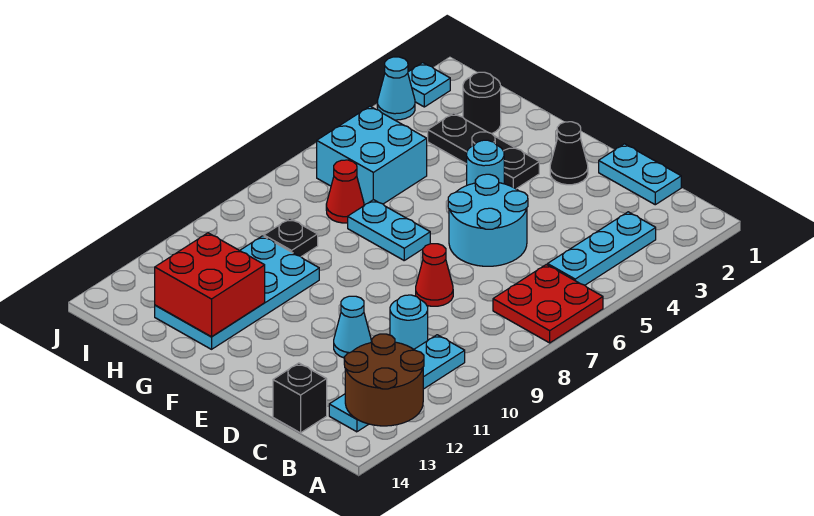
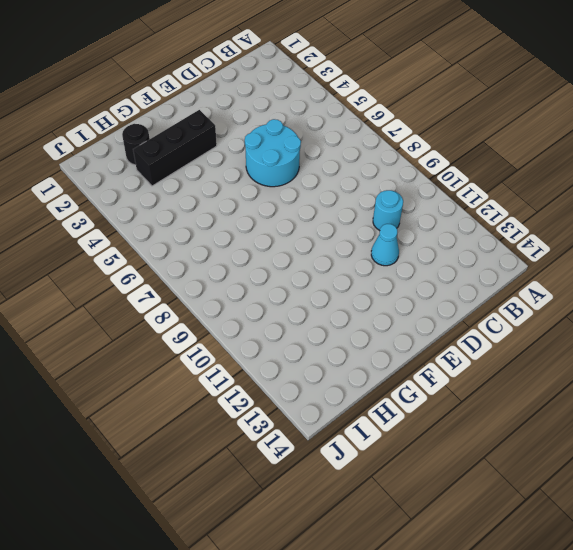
black 1x3 brick [133,110,217,186] -> black 1x3 plate [428,113,539,189]
none -> red 2x2 plate [493,265,603,343]
none -> cyan 1x3 plate [548,212,656,285]
none -> cyan 1x4 plate [329,335,465,432]

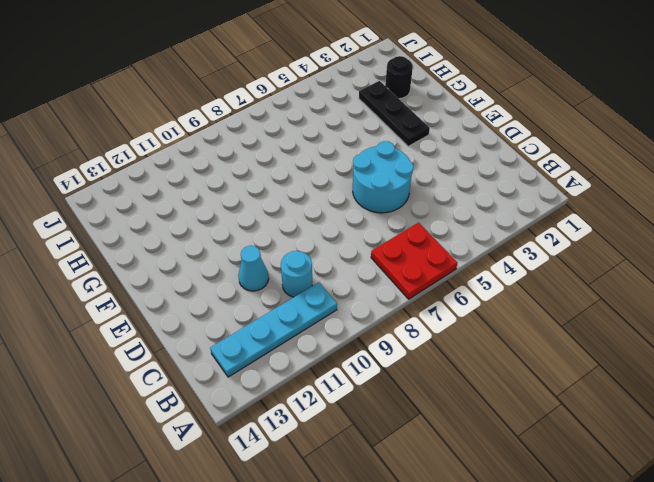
none -> cyan 1x3 plate [548,212,656,285]
none -> cyan 1x2 plate [599,144,681,205]
none -> black 1x1 brick [273,363,327,433]

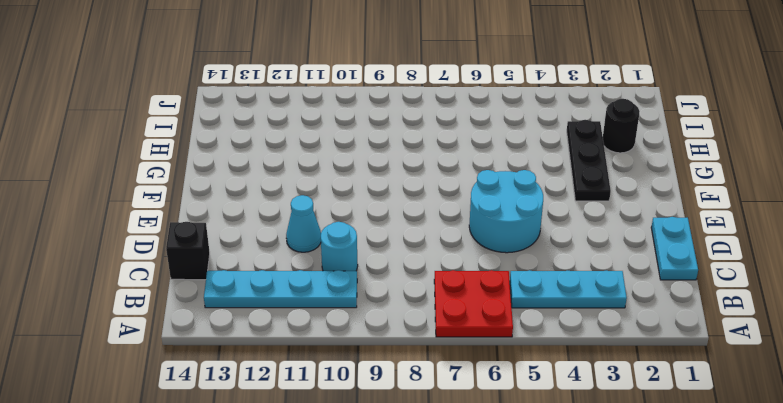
none -> red 1x1 cone [416,244,453,306]
none -> black 1x1 cone [550,122,588,185]
none -> cyan 1x1 round brick [467,140,504,185]

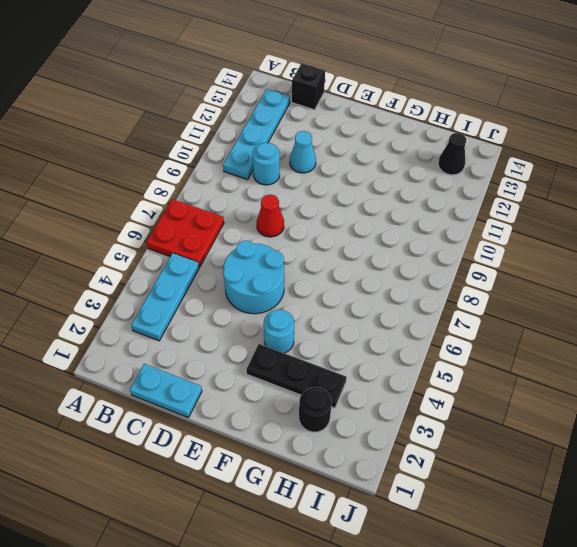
black 1x1 cone [438,133,466,175] -> black 1x1 cone moved to [550,122,588,185]
none -> cyan 1x2 plate [348,200,430,260]
none -> cyan 2x4 plate [155,236,319,349]
none -> cyan 2x2 brick [317,106,427,205]

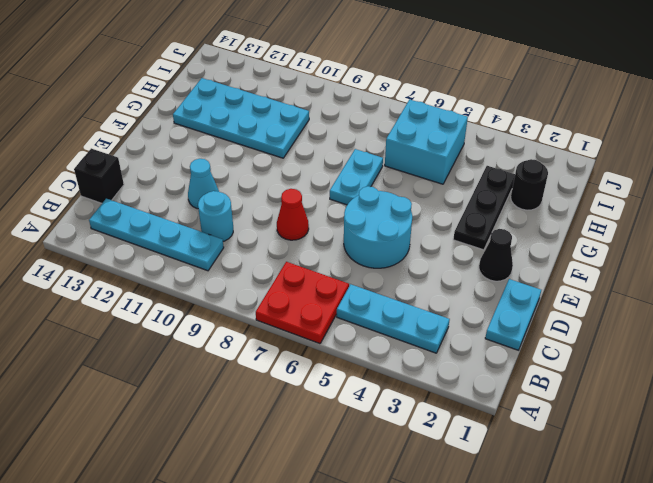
none -> cyan 1x1 round brick [467,140,504,185]
none -> red 1x1 cone [326,160,364,223]
none -> black 1x1 plate [264,218,318,257]

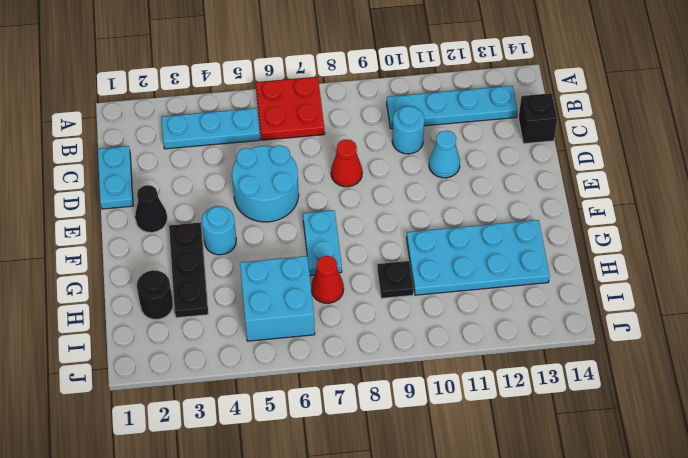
none -> cyan 1x1 plate [408,63,450,107]
none -> cyan 1x1 cone [377,57,415,120]
none -> brown 2x2 round brick [344,334,424,426]

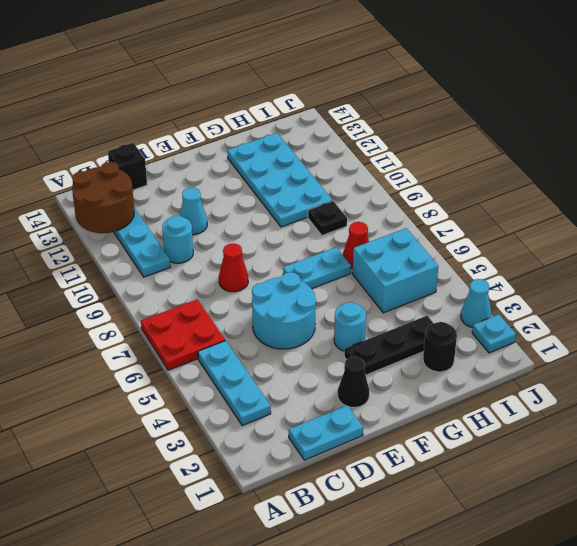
none -> red 2x2 brick [155,233,265,337]

